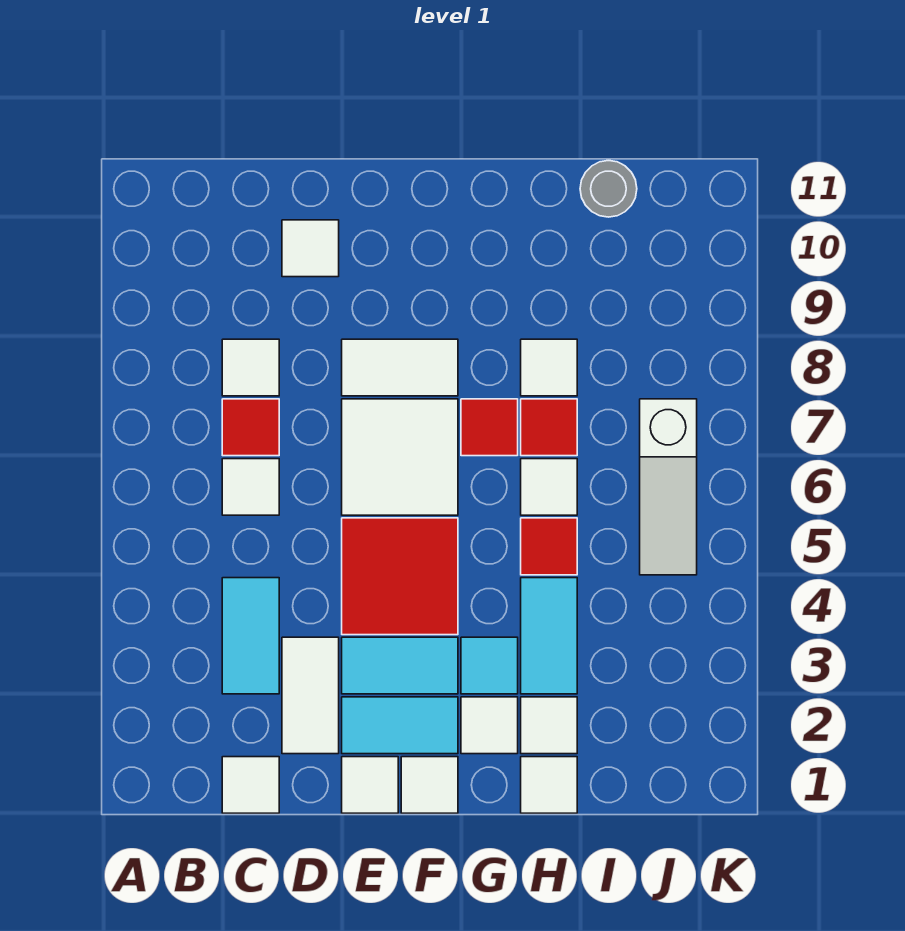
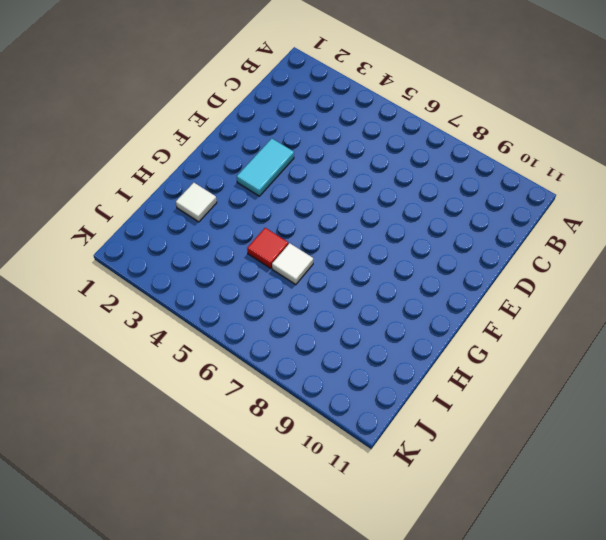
none -> white 1x1 tile [222,757,279,813]
none -> cyan 1x2 tile [222,578,279,694]
none -> white 1x1 tile [222,459,279,515]

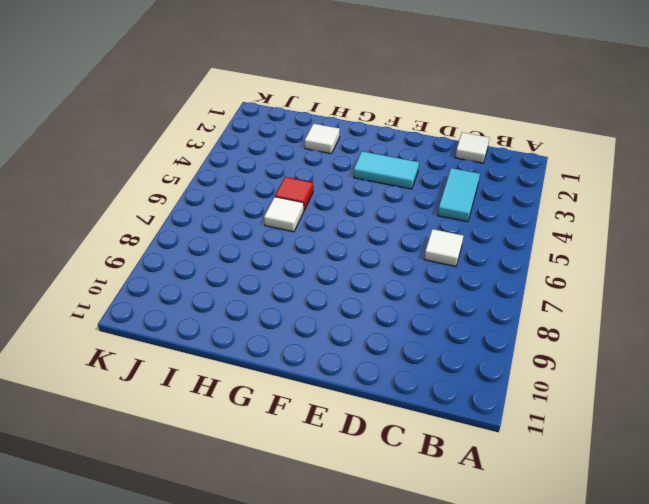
none -> red 1x1 tile [222,399,279,456]
none -> white 1x1 tile [222,339,279,396]
none -> white 1x2 tile [282,637,339,754]

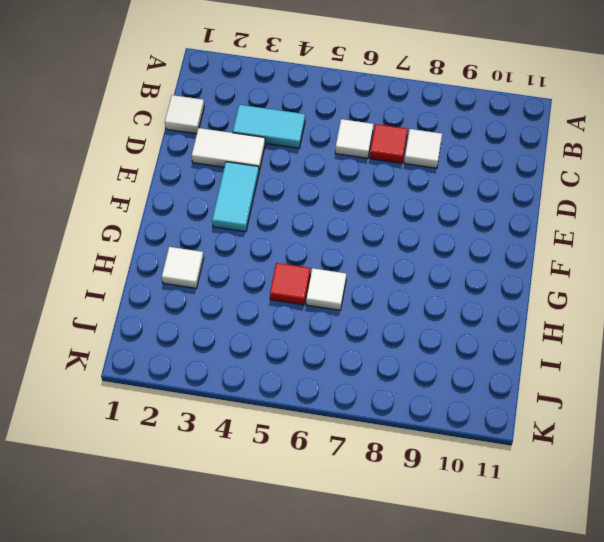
none -> white 1x1 tile [282,220,339,277]
none -> white 1x1 tile [342,757,398,813]
none -> cyan 1x2 tile [342,697,458,754]

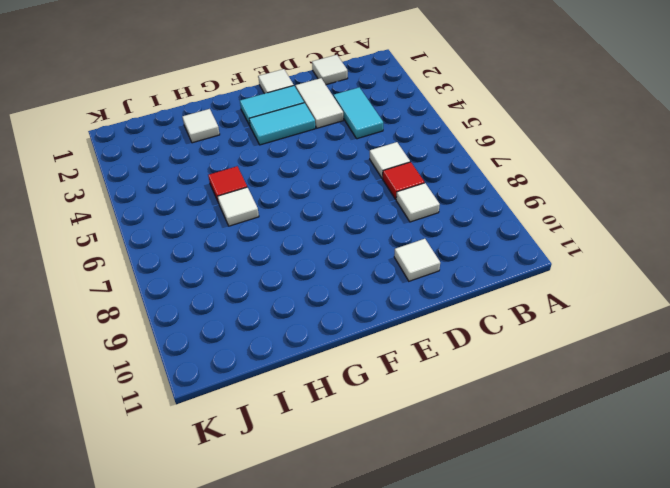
none -> red 2x2 tile [342,518,458,635]
none -> white 2x2 tile [342,399,458,515]
none -> white 1x2 tile [342,339,458,396]

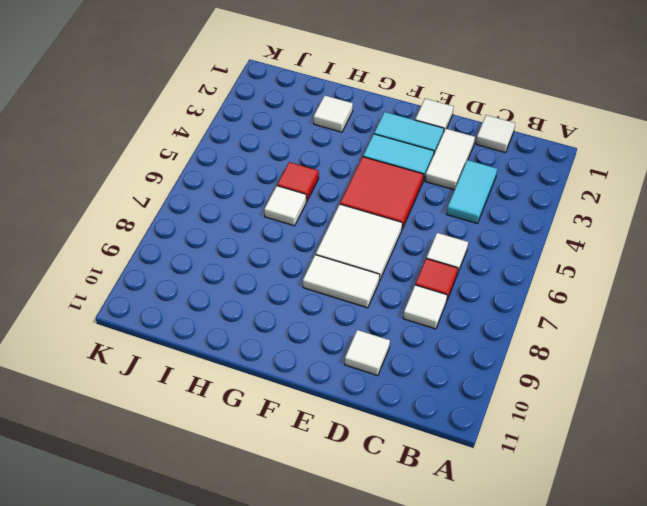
none -> white 1x1 tile [401,757,458,813]
none -> white 1x1 tile [461,697,518,754]
none -> cyan 1x1 tile [461,637,518,694]

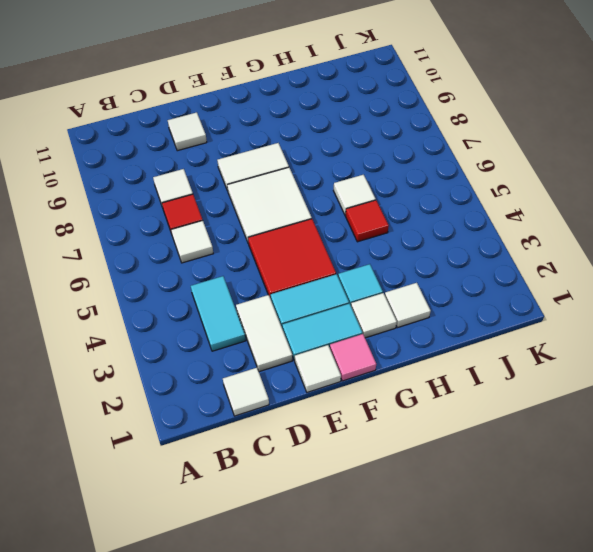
pink 1x1 tile [330,334,376,381] -> white 1x1 tile [401,757,458,813]
none -> red 1x1 tile [461,399,518,456]
none -> white 1x1 tile [521,757,577,813]
none -> cyan 1x2 tile [521,578,577,694]

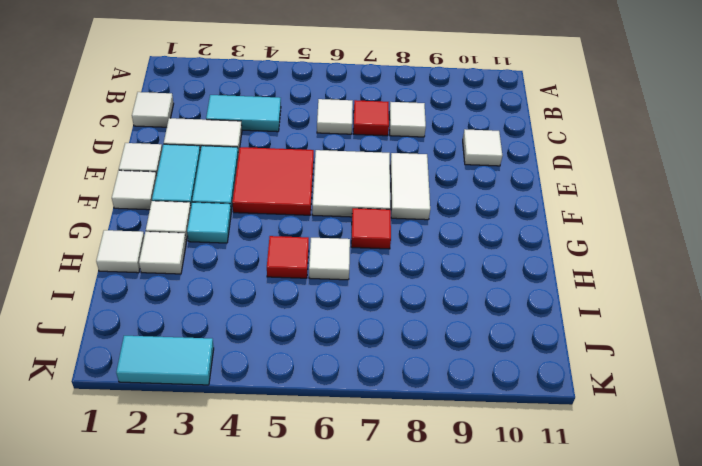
cyan 1x2 tile [116,336,214,385] -> cyan 1x2 tile moved to [521,578,577,694]
none -> red 1x1 tile [521,399,577,456]
none -> white 1x1 tile [521,339,577,396]
none -> grey 1x1 round brick [580,161,637,217]

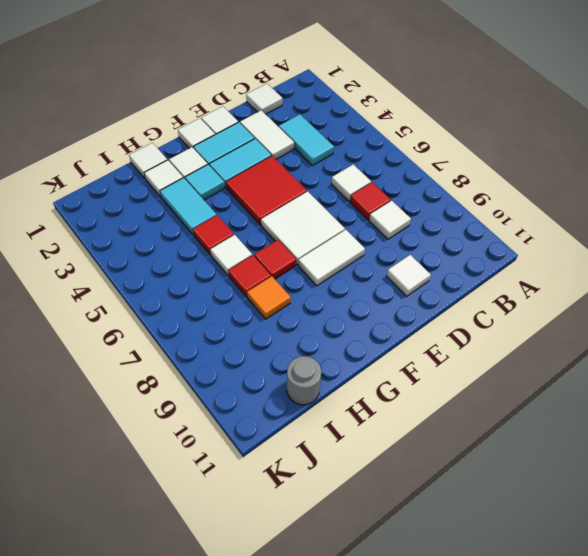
orange 1x1 tile [247,276,291,319] -> white 1x1 tile [521,339,577,396]
none -> white 1x3 slope [640,399,697,575]

